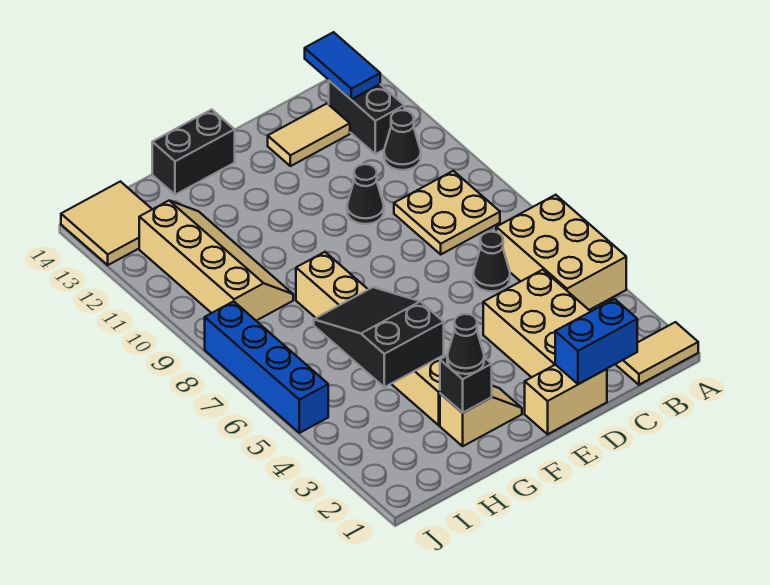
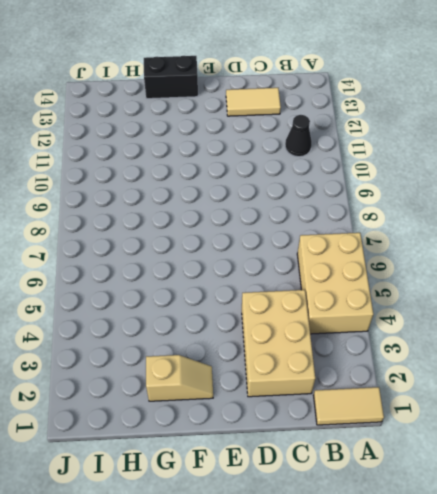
none -> tan 2x2 plate [394,171,500,254]
none -> black 1x2 brick [329,81,404,154]
none -> black 1x1 cone [473,232,510,292]

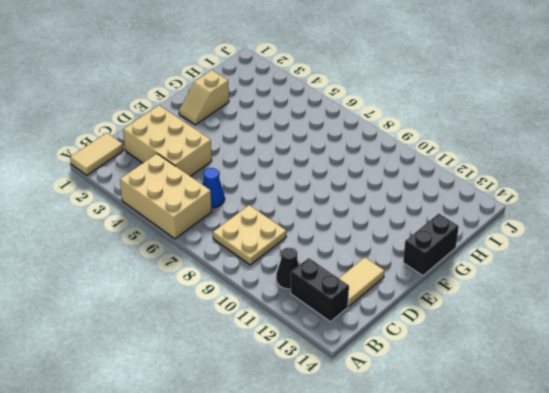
blue 1x1 cone [203,168,225,208] -> black 1x1 cone [473,232,510,292]
none -> tan 1x2 brick [525,365,607,434]
none -> black 1x1 cone [347,164,384,224]
none -> tan 1x6 brick [296,252,445,425]

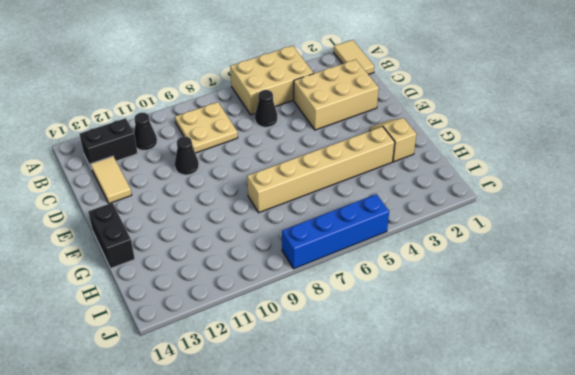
none -> tan 1x2 brick [525,365,607,434]
none -> tan 2x4 slope [139,201,293,321]
none -> tan 2x2 tile [61,181,152,265]

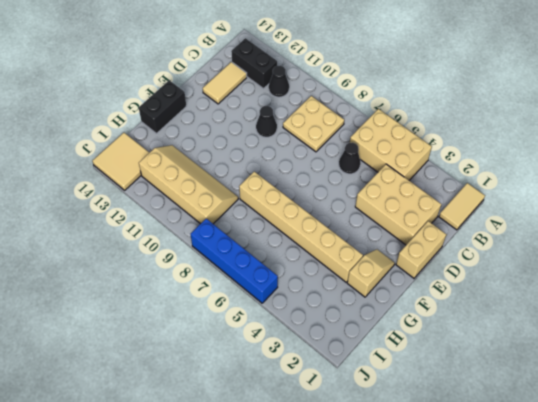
none -> blue 1x2 tile [305,32,380,99]
none -> blue 1x2 brick [555,299,637,384]
none -> black 1x1 brick [440,356,492,413]

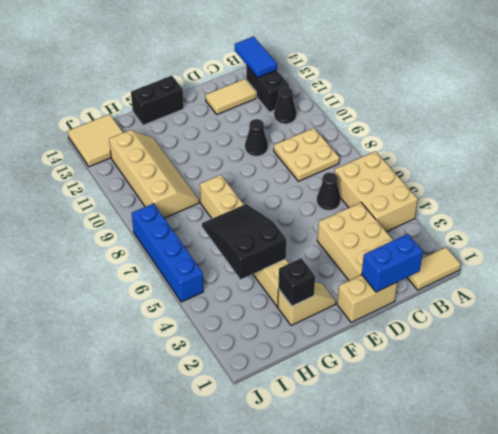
none -> black 1x1 cone [447,314,484,374]

